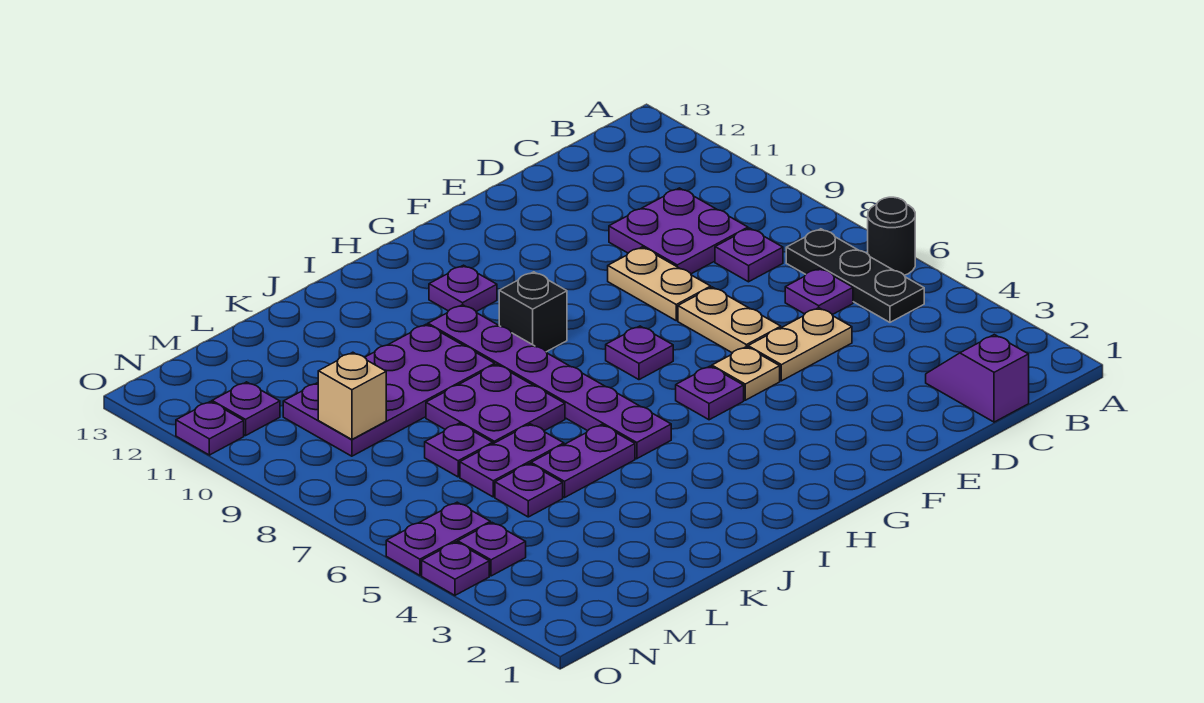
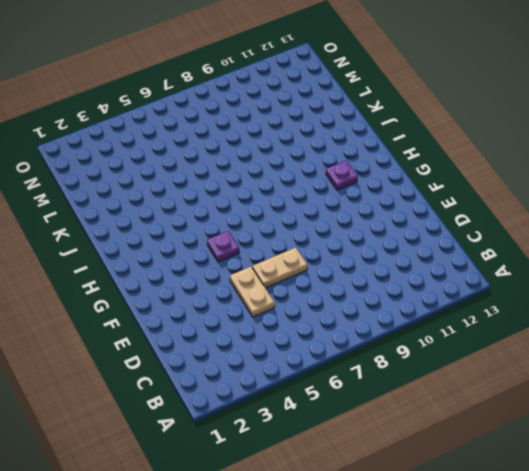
none -> black 1x1 round brick [868,197,915,275]
none -> black 1x3 plate [786,229,924,322]
none -> purple 1x2 slope [926,335,1029,422]

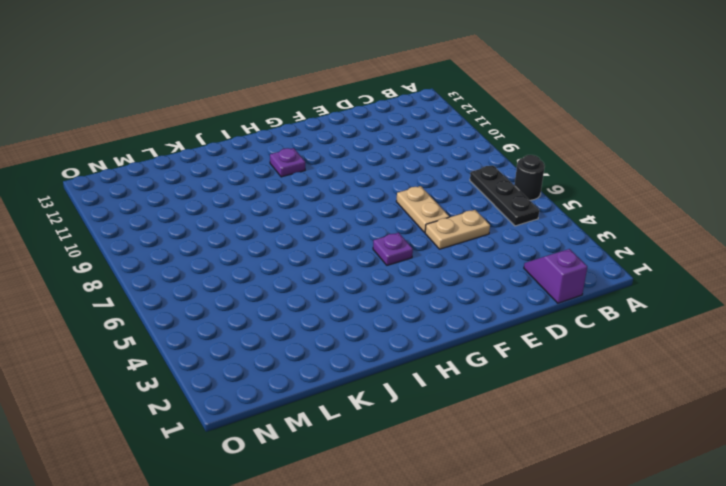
none -> purple 1x1 plate [785,268,853,315]
none -> purple 1x1 plate [715,228,783,282]
none -> purple 2x2 plate [609,188,748,274]

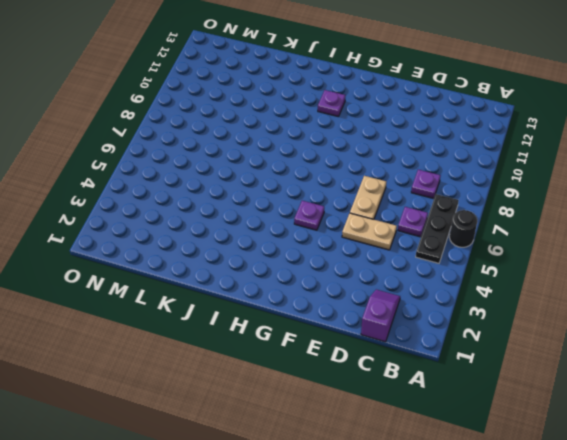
none -> purple 2x2 plate [609,188,748,274]
none -> tan 1x2 plate [608,247,711,321]
none -> tan 1x1 plate [712,347,780,400]

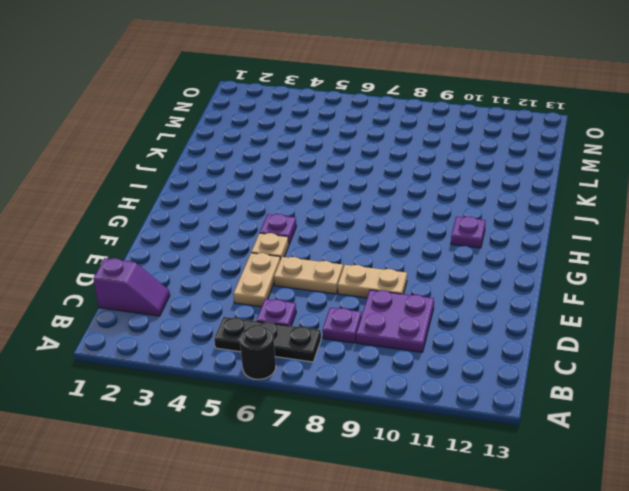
none -> purple 1x1 plate [606,326,673,380]
none -> black 1x1 brick [499,272,567,352]
none -> purple 1x6 plate [428,305,671,459]

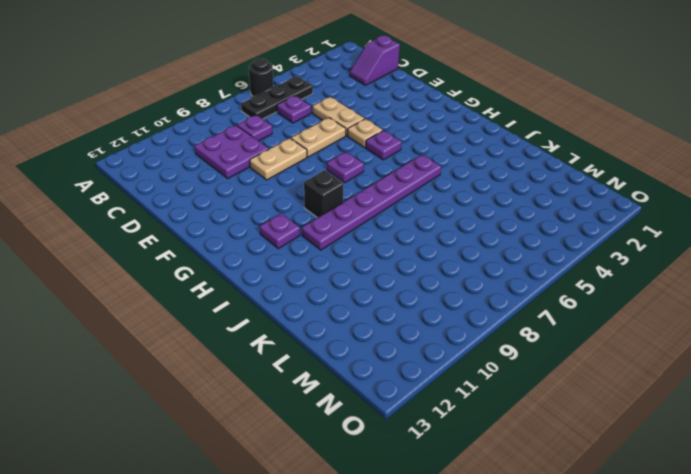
none -> purple 1x2 plate [531,425,635,498]
none -> purple 2x2 plate [426,364,565,444]
none -> purple 2x4 plate [283,324,495,456]

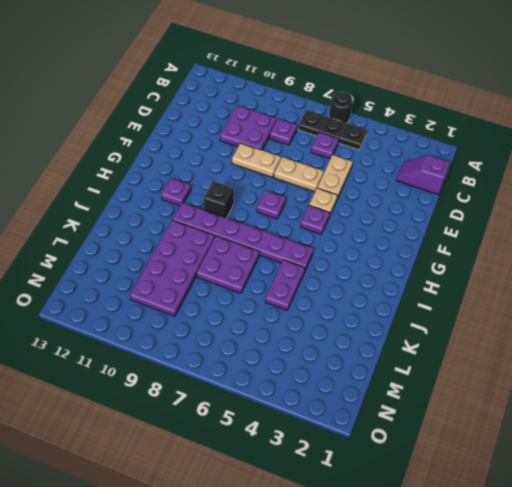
none -> purple 1x2 plate [460,424,564,497]
none -> purple 1x1 plate [495,463,563,517]
none -> purple 1x1 plate [425,423,493,477]

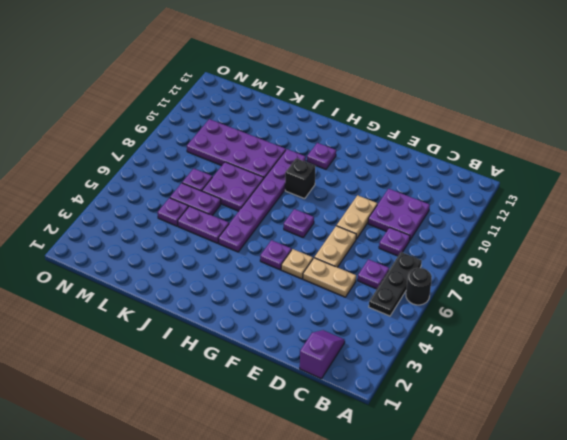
none -> purple 1x1 plate [458,523,526,576]
none -> purple 1x2 plate [386,502,490,575]
none -> purple 1x1 plate [212,382,280,436]

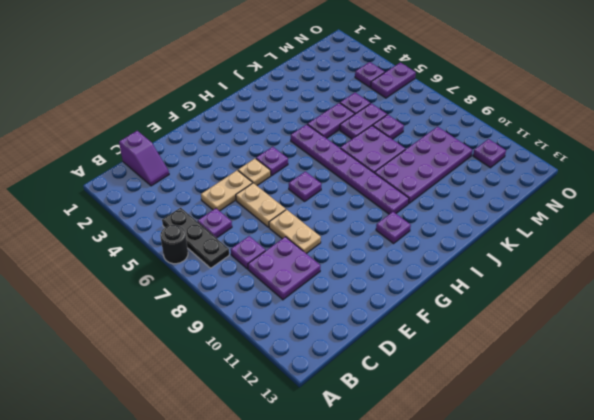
none -> black 1x1 brick [499,272,567,352]
none -> purple 1x1 plate [422,542,489,595]
none -> purple 1x1 plate [176,402,244,455]

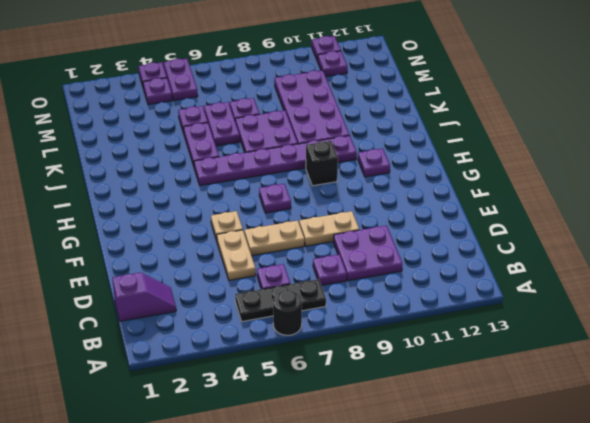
none -> purple 1x1 plate [676,366,744,420]
none -> tan 1x1 brick [318,352,386,439]

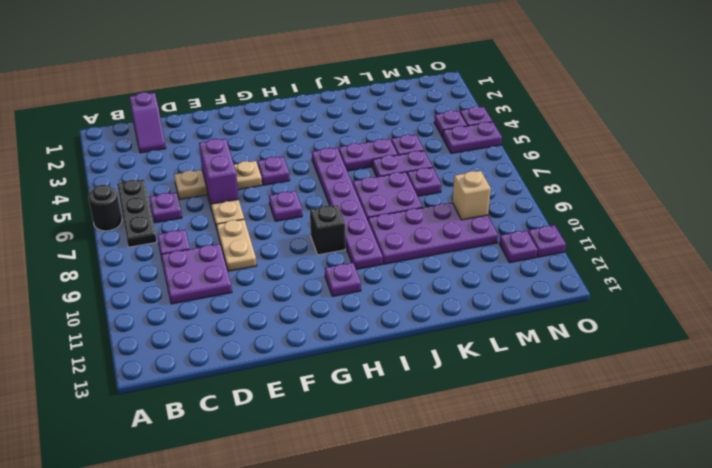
purple 1x2 brick [199,139,239,204] -> none

